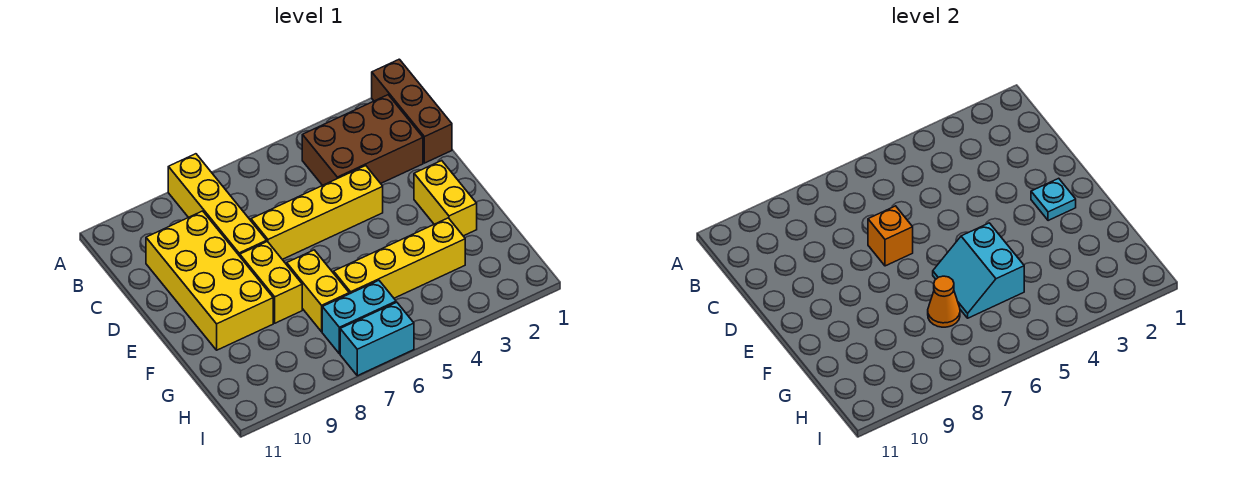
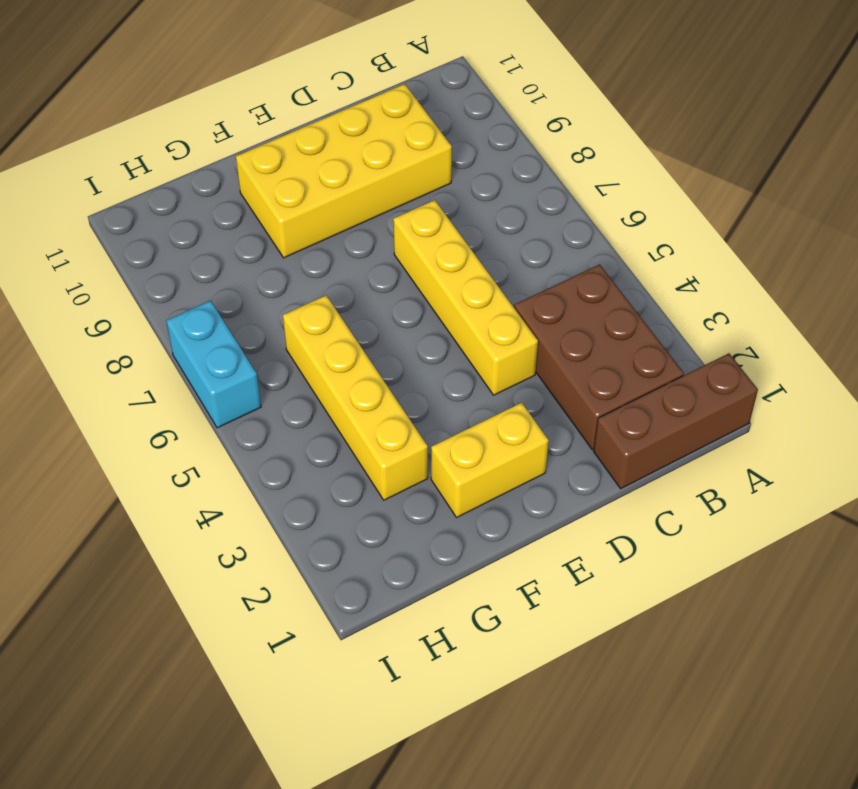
none -> yellow 1x4 brick [168,154,267,256]
none -> yellow 1x2 brick [240,241,302,323]
none -> yellow 1x2 brick [287,250,349,332]

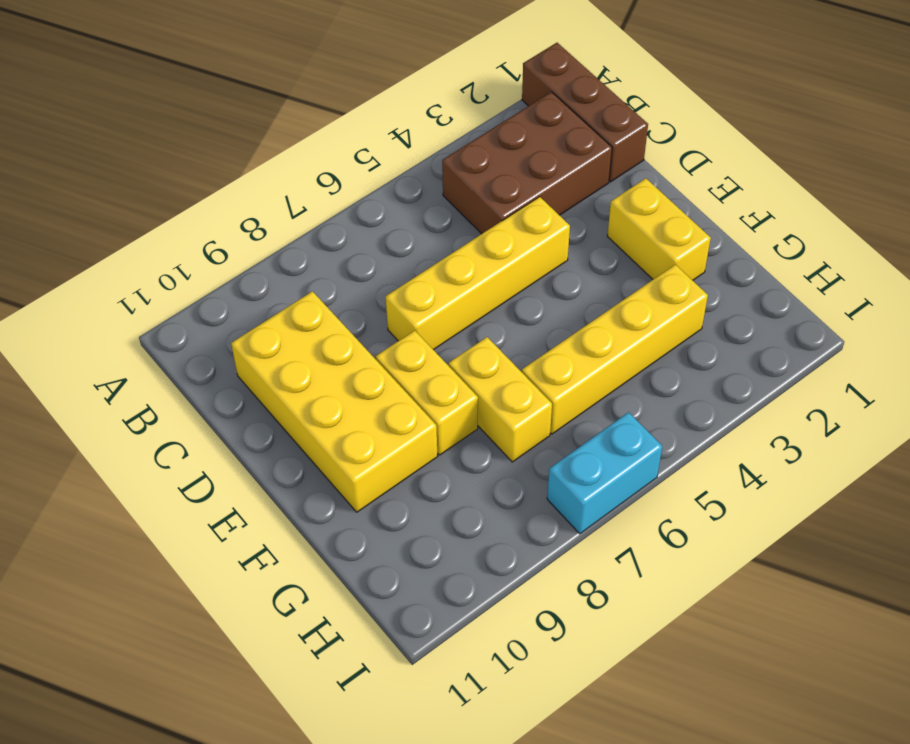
none -> yellow 1x4 brick [168,154,267,256]
none -> cyan 1x2 brick [322,281,396,354]
none -> orange 1x1 brick [868,206,913,266]

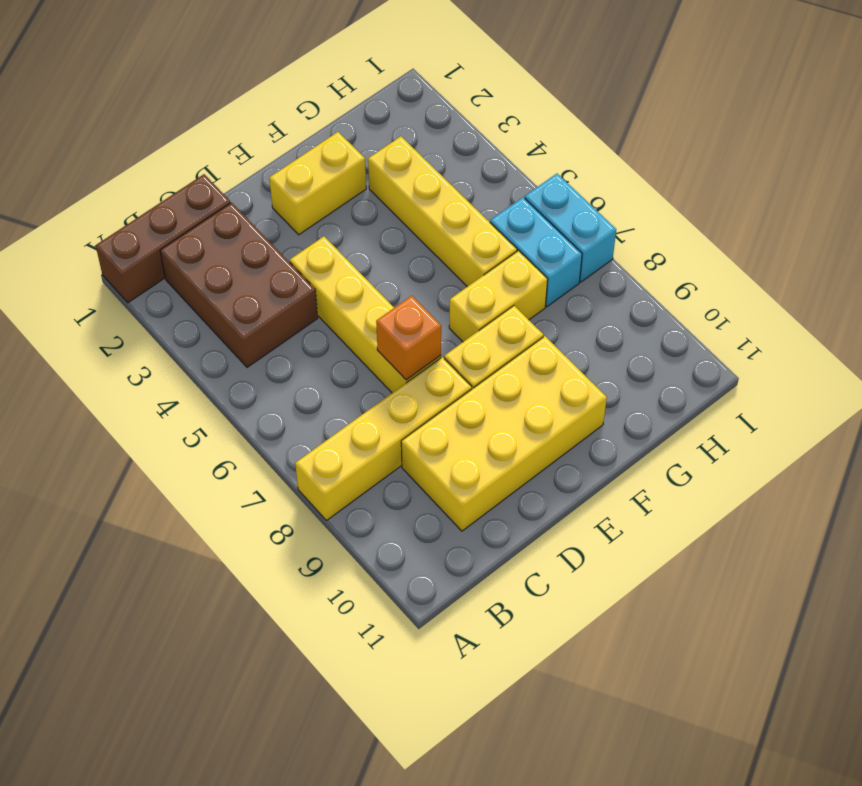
none -> cyan 1x1 plate [1031,178,1076,221]
none -> cyan 2x2 slope [933,223,1024,318]
none -> orange 1x1 cone [928,276,960,327]

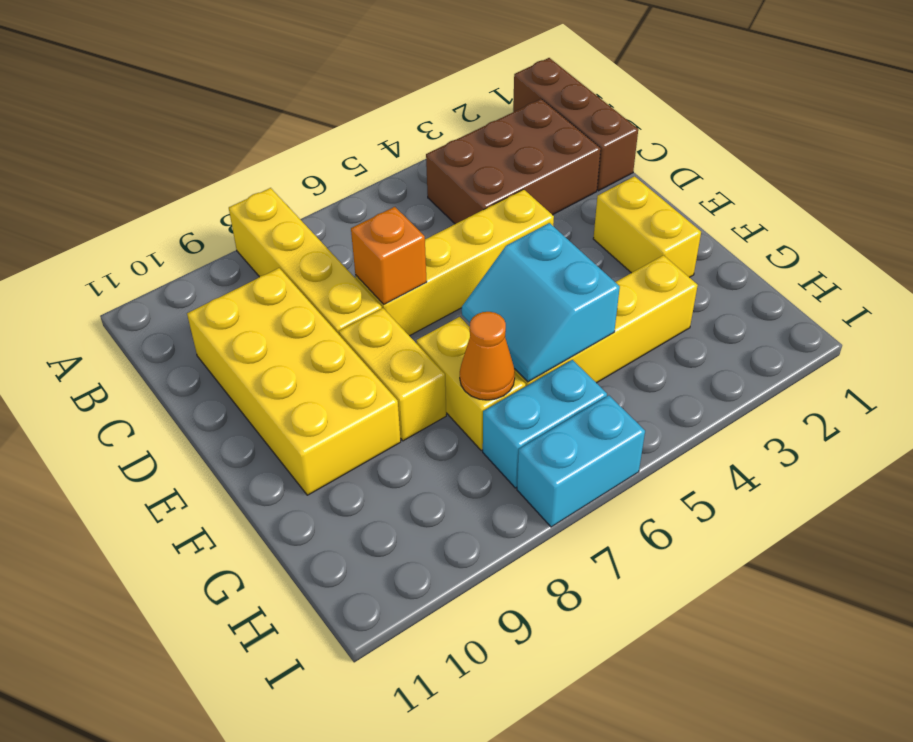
none -> cyan 1x1 plate [1031,178,1076,221]

